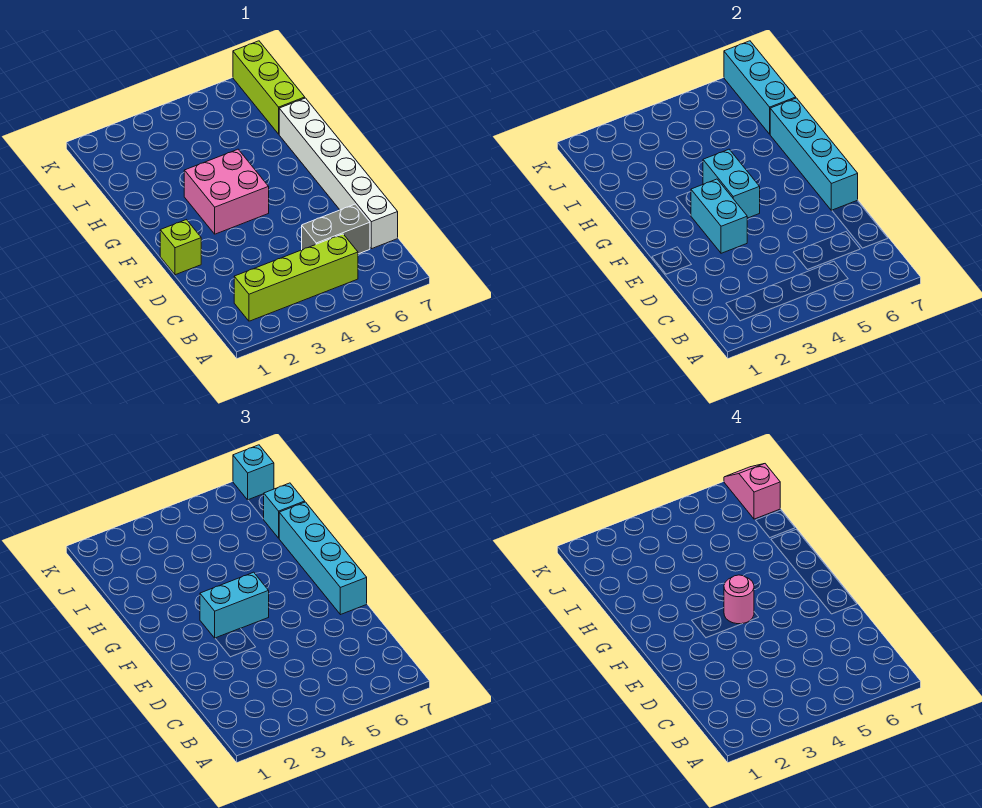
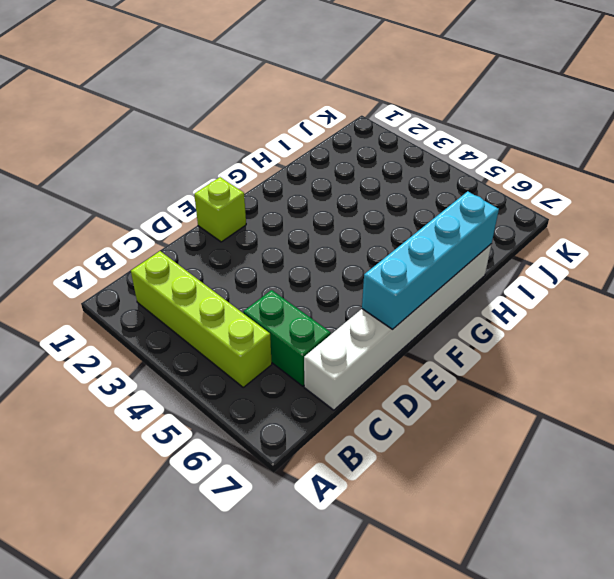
green 1x2 brick [243,290,331,386] -> grey 1x2 brick [302,204,370,254]
none -> pink 2x2 brick [184,149,269,234]
none -> lime 1x3 brick [233,41,305,134]
none -> cyan 1x2 brick [691,179,747,253]

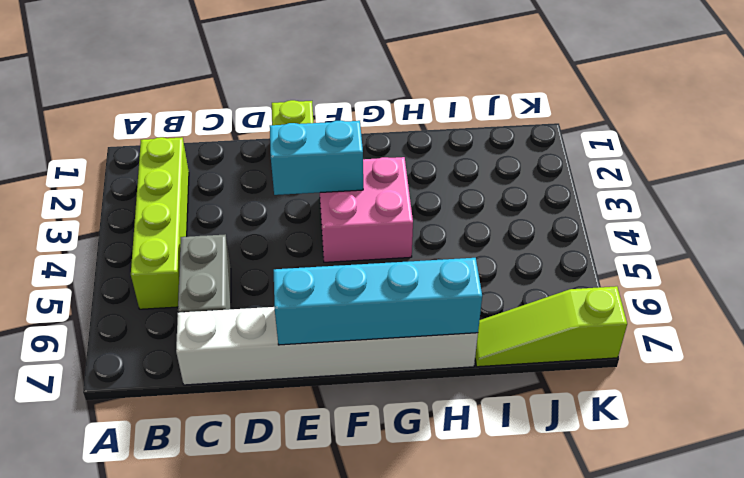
lime 1x3 slope [475,286,627,367] -> lime 1x3 brick [233,41,305,134]
none -> cyan 1x2 brick [703,149,760,218]
none -> cyan 1x3 brick [724,41,796,134]
none -> cyan 1x4 brick [279,502,367,615]

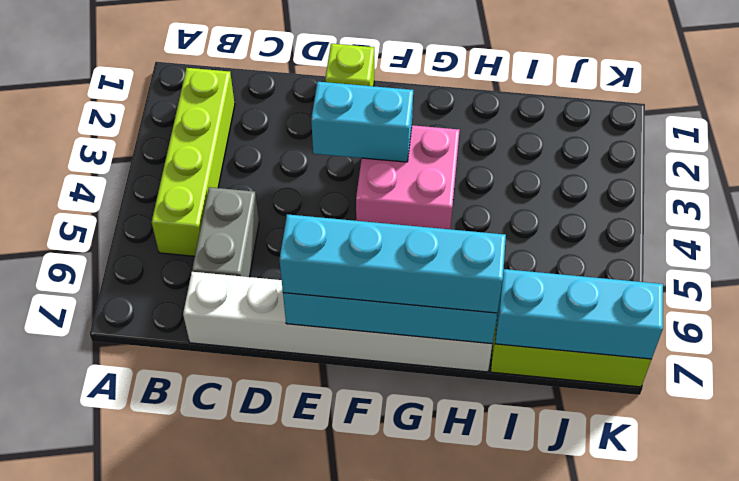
none -> cyan 1x2 brick [703,149,760,218]
none -> cyan 1x2 brick [200,572,269,638]
none -> cyan 1x1 brick [264,483,305,538]

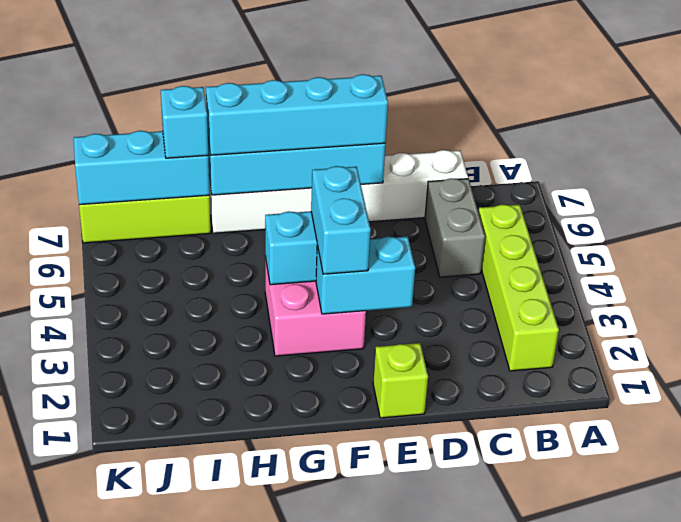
none -> cyan 1x1 brick [233,445,274,500]
none -> pink 1x1 round brick [724,575,754,624]
none -> pink 1x2 slope [724,464,780,519]

